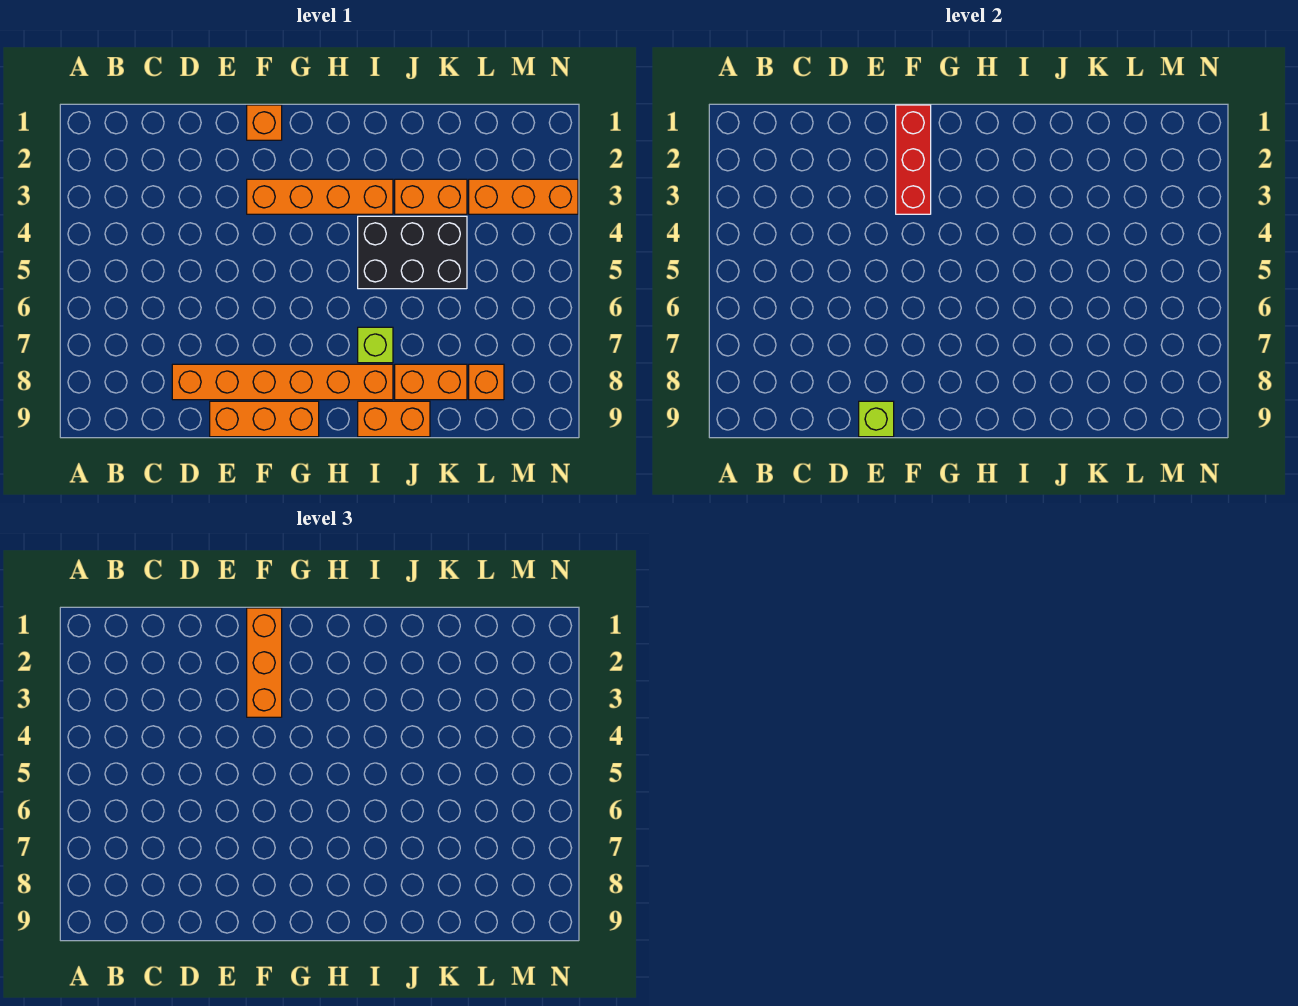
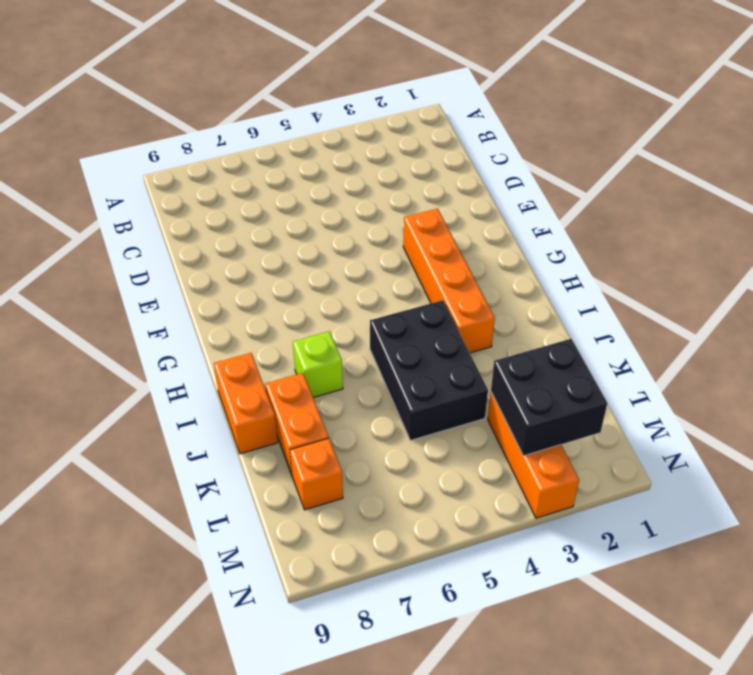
black 2x2 brick [491,339,607,456] -> none
none -> orange 1x6 brick [172,364,393,400]
none -> orange 1x3 brick [210,401,319,437]
none -> orange 1x1 brick [247,105,282,140]

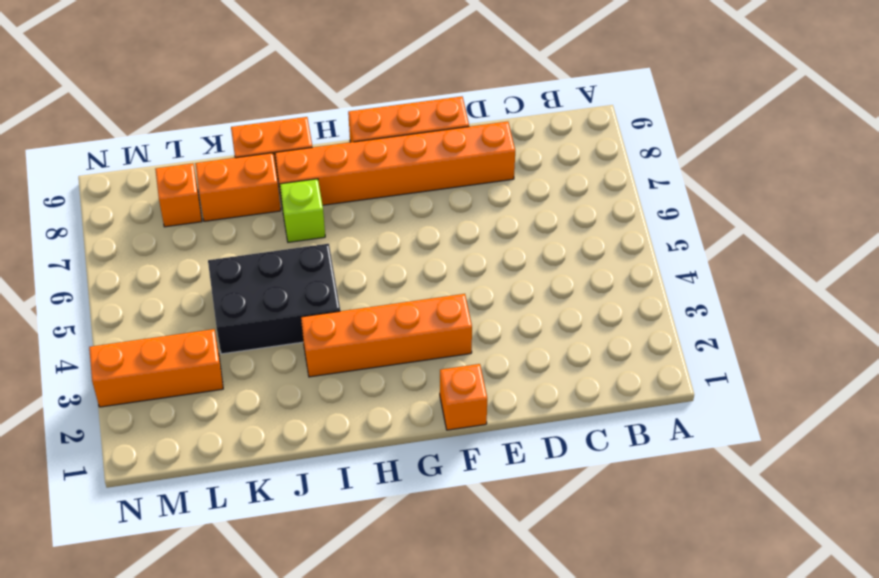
none -> orange 1x2 brick [395,179,467,214]
none -> lime 1x1 brick [859,401,894,437]
none -> red 1x3 brick [896,105,931,214]

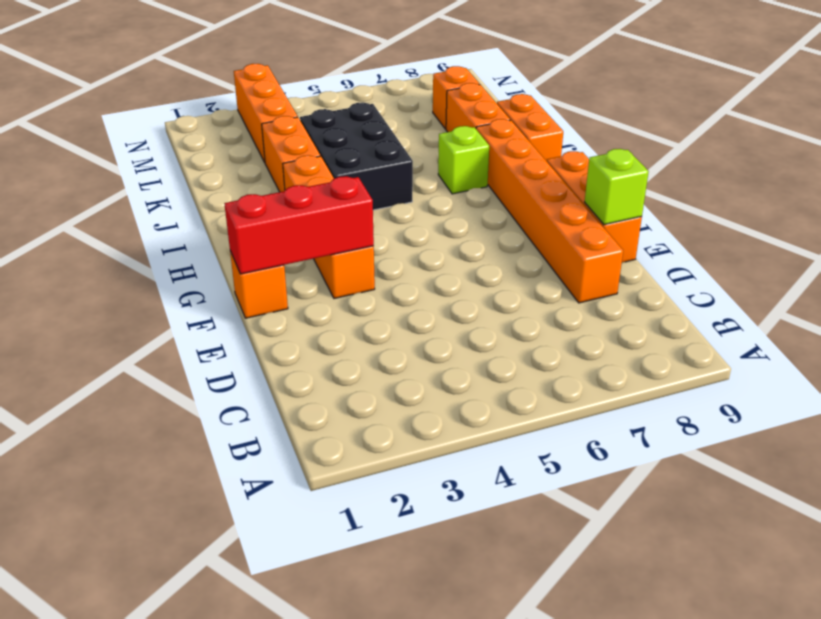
none -> orange 1x3 brick [247,608,282,717]

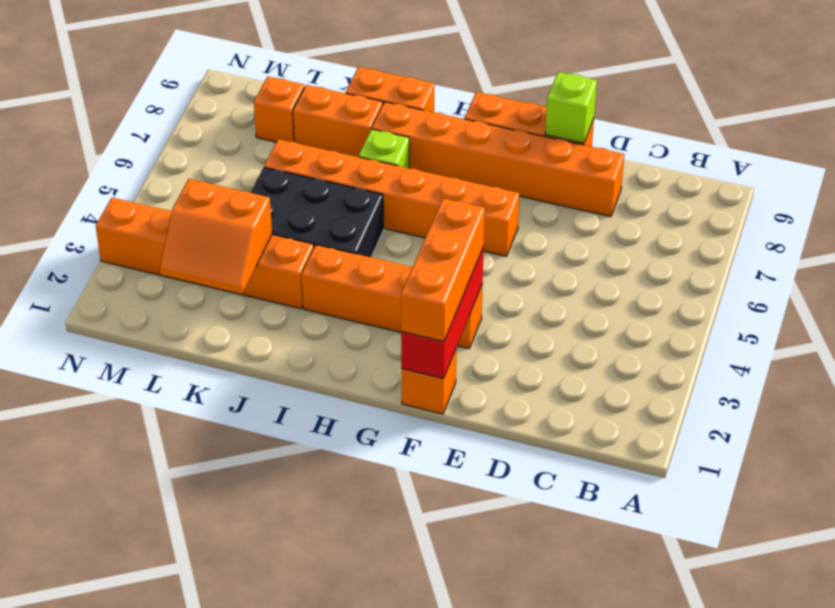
orange 1x6 brick [264,139,519,256] -> none
orange 2x2 slope [160,179,272,294] -> none

